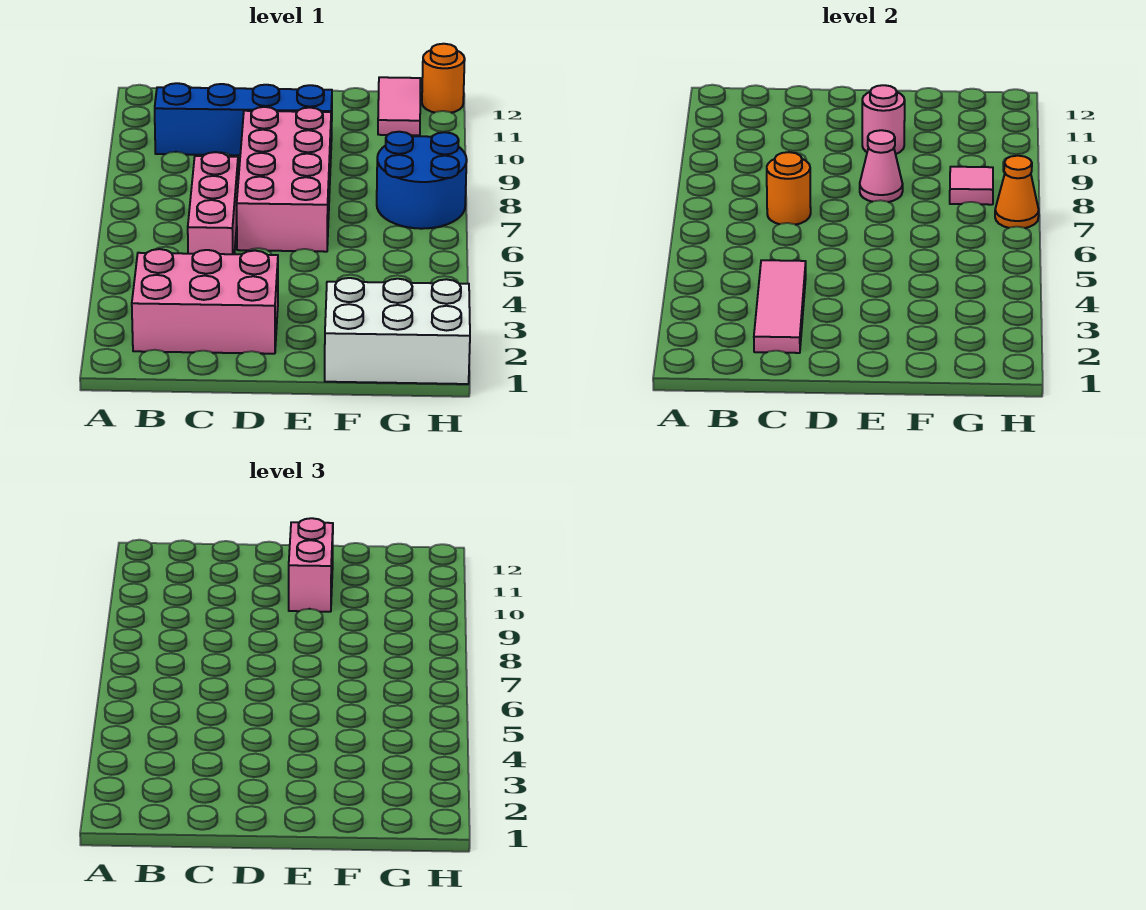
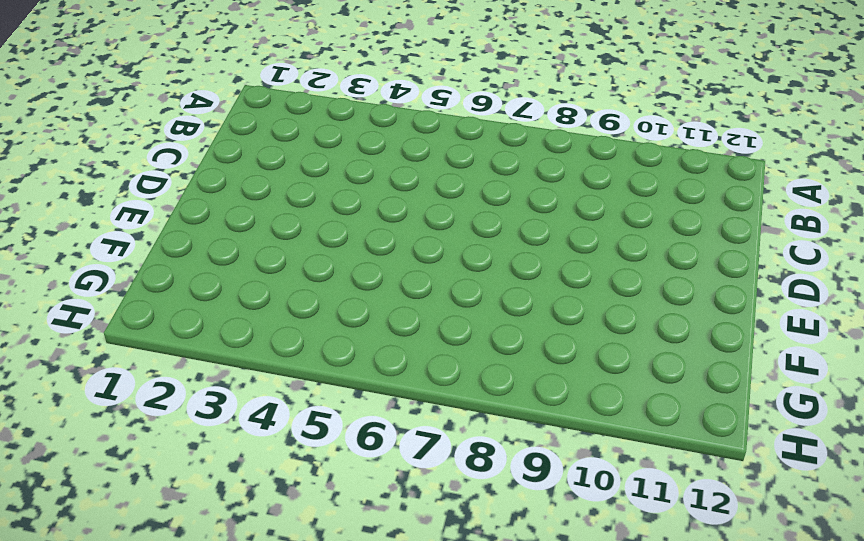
none -> pink 2x3 brick [132,249,278,354]
none -> blue 1x4 brick [155,83,332,155]
none -> pink 1x3 brick [188,152,238,254]

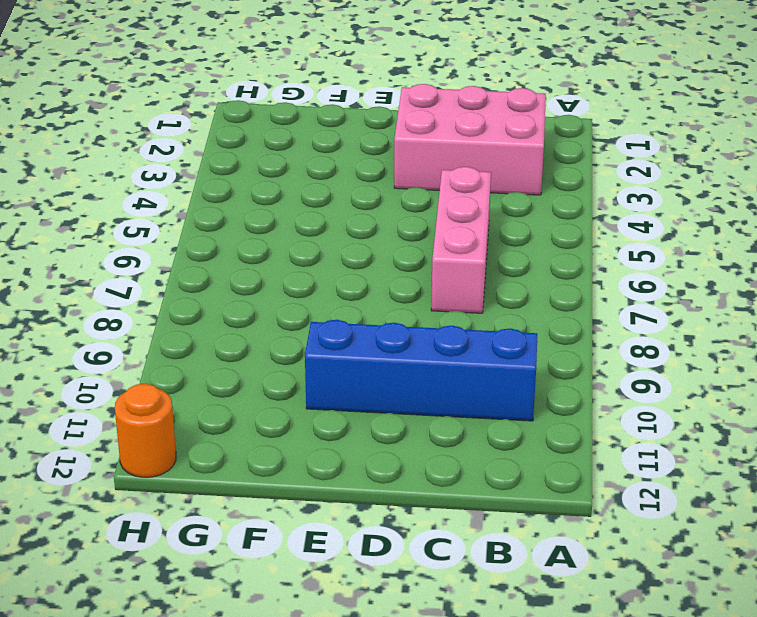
none -> pink 2x4 brick [237,107,331,252]
none -> white 2x3 brick [325,278,470,384]
none -> blue 2x2 round brick [377,132,467,229]

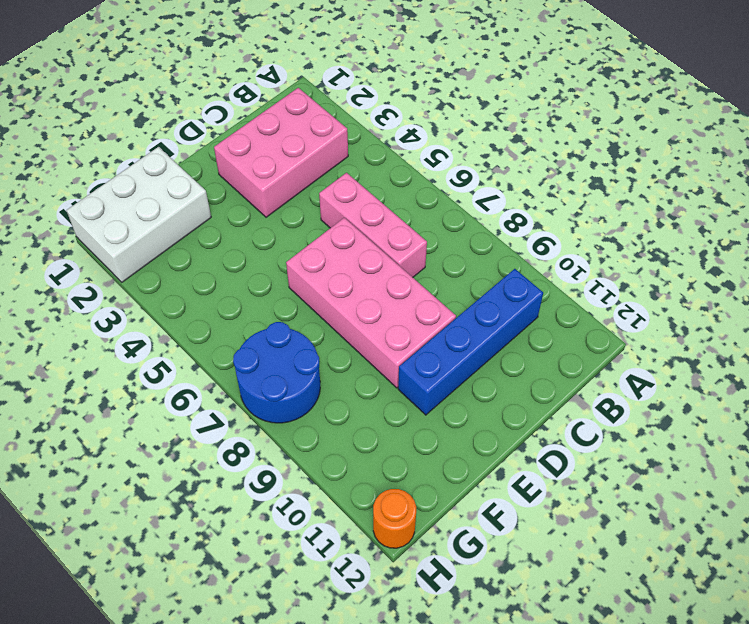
none -> pink 1x2 tile [378,77,420,135]
none -> pink 1x3 tile [754,260,806,353]
none -> orange 1x1 round brick [767,152,811,225]

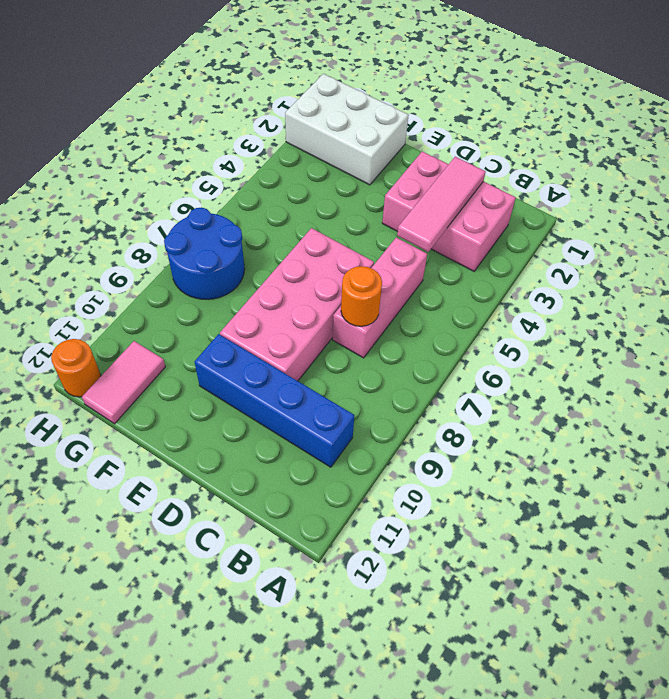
none -> pink 1x1 cone [860,130,903,202]
none -> pink 1x1 round brick [862,85,905,154]
none -> pink 1x1 tile [950,167,993,205]

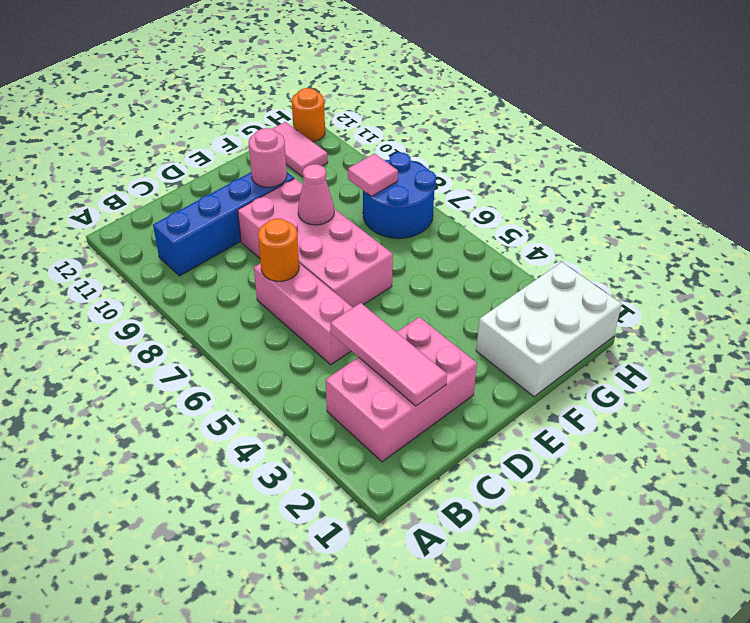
none -> orange 1x1 cone [995,156,1039,228]
none -> pink 1x2 brick [289,518,333,612]

